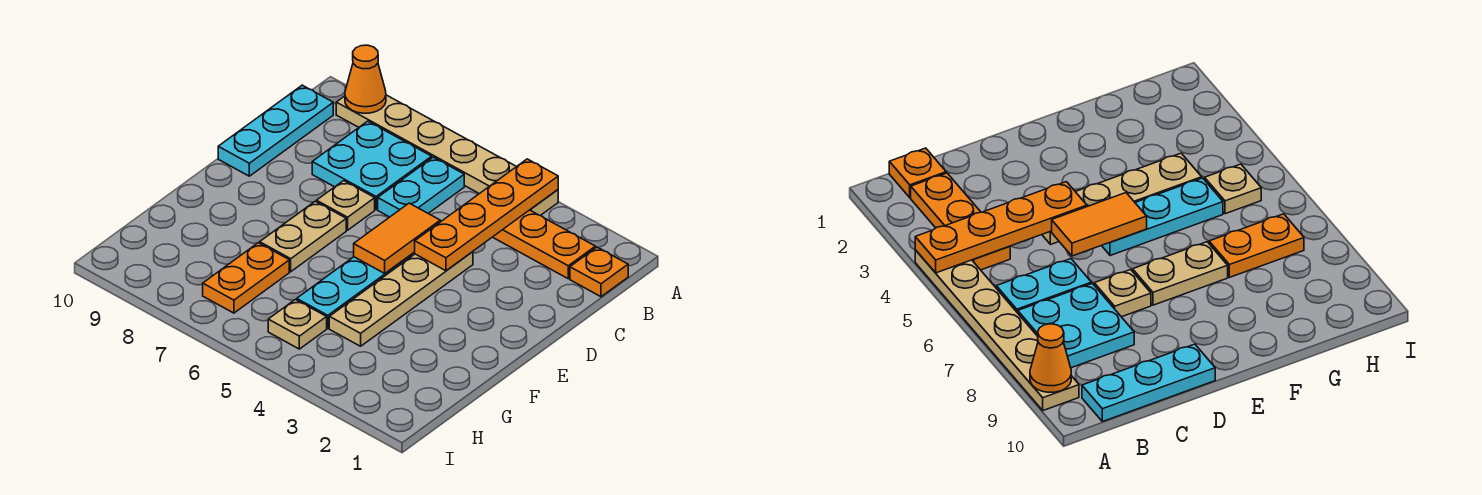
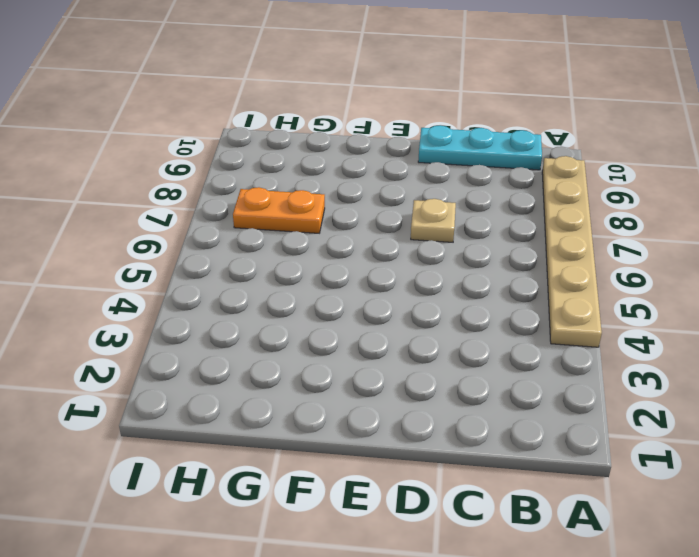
none -> orange 1x1 plate [570,247,628,297]
none -> orange 1x3 plate [493,210,595,279]
none -> cyan 1x2 plate [378,157,464,217]

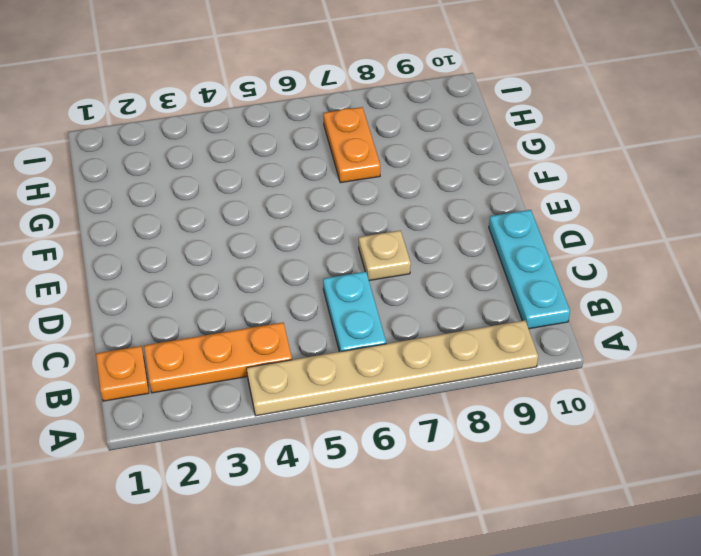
none -> cyan 2x2 plate [312,121,432,209]
none -> tan 1x4 plate [329,252,473,346]
none -> cyan 1x3 plate [297,254,412,328]

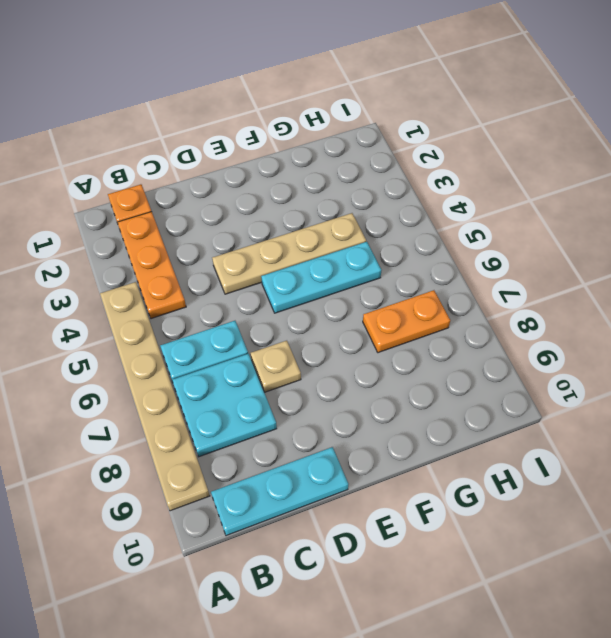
none -> tan 1x2 plate [260,201,346,272]
none -> tan 1x1 plate [268,300,327,349]
none -> orange 1x4 plate [415,159,558,271]

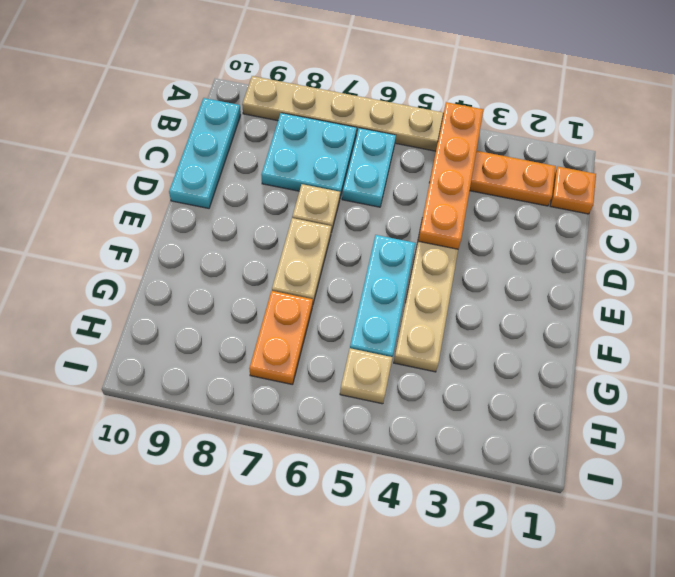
none -> orange 1x1 cone [345,45,386,113]
none -> orange 1x2 tile [354,203,440,273]

